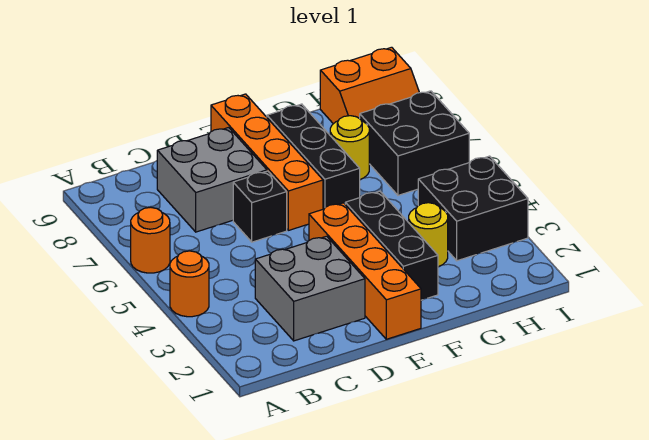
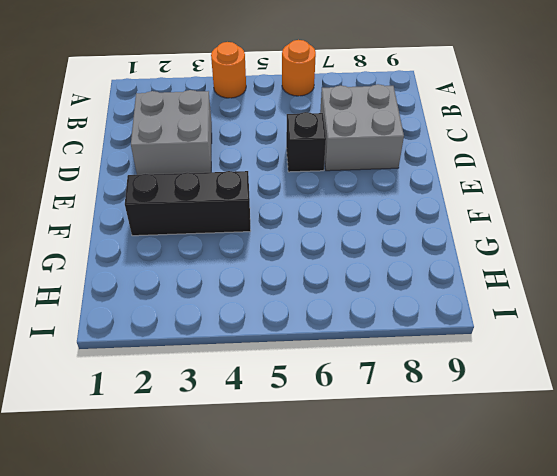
none -> orange 1x4 brick [309,203,421,339]
none -> orange 1x4 brick [211,94,323,230]
none -> black 1x3 brick [267,104,360,209]

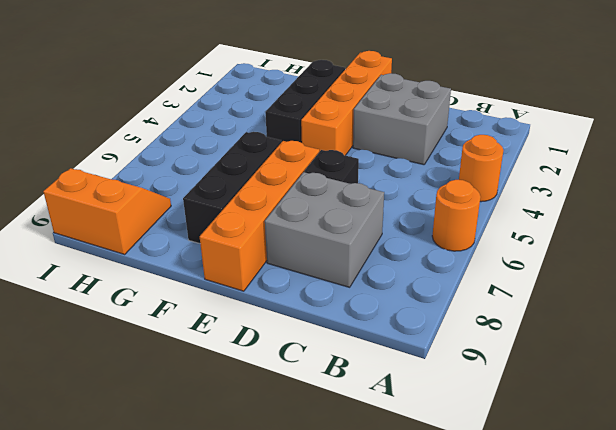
none -> yellow 1x1 round brick [409,203,448,267]
none -> yellow 1x1 round brick [330,116,369,179]
none -> black 2x2 brick [418,156,528,261]

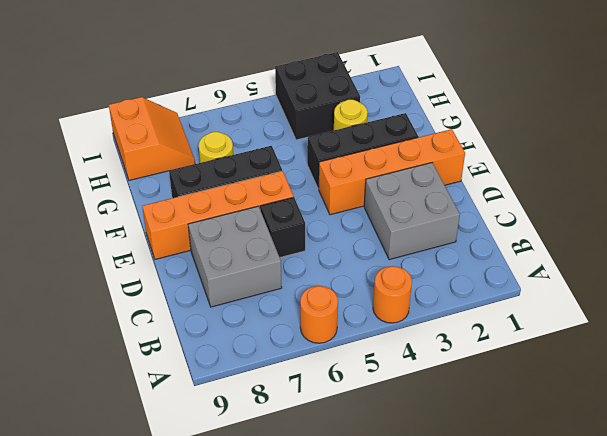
none -> black 2x2 brick [360,91,469,195]

